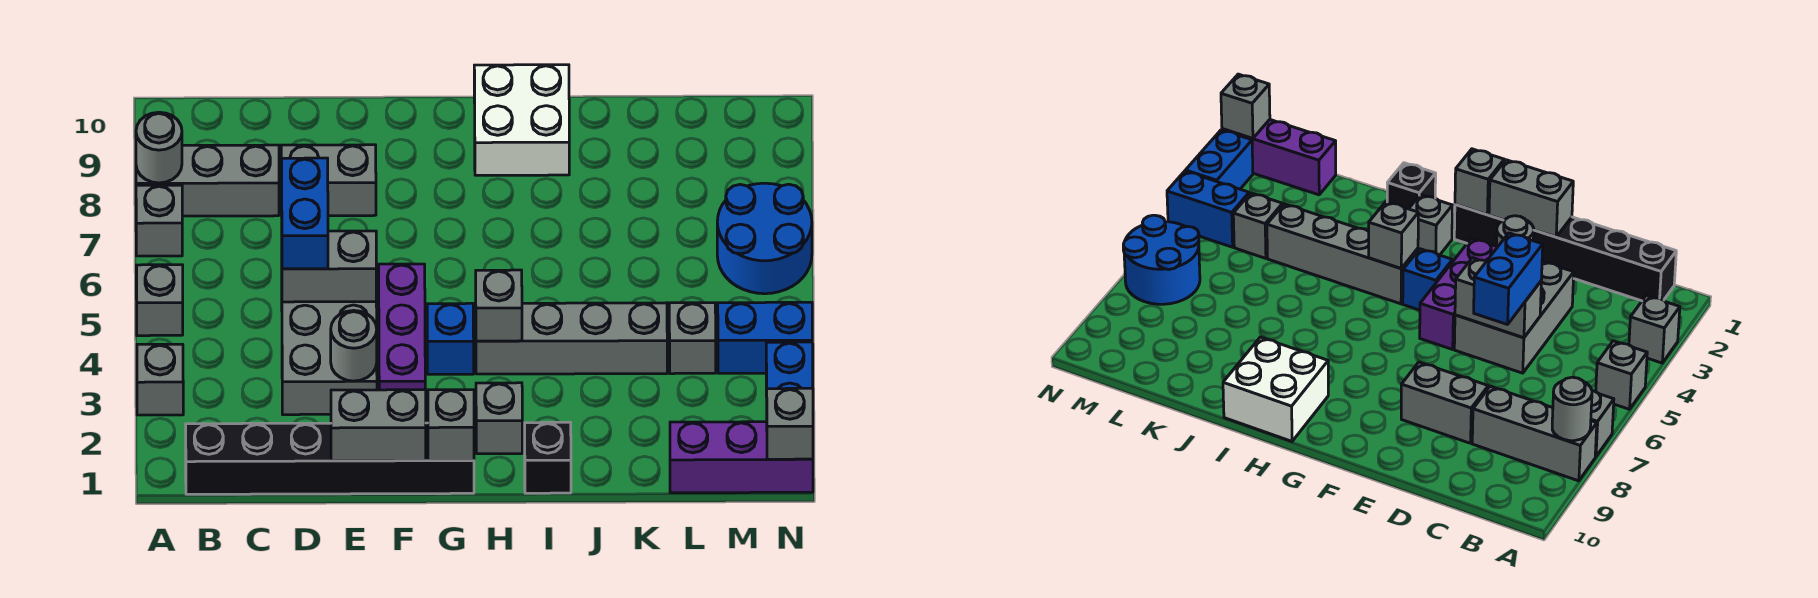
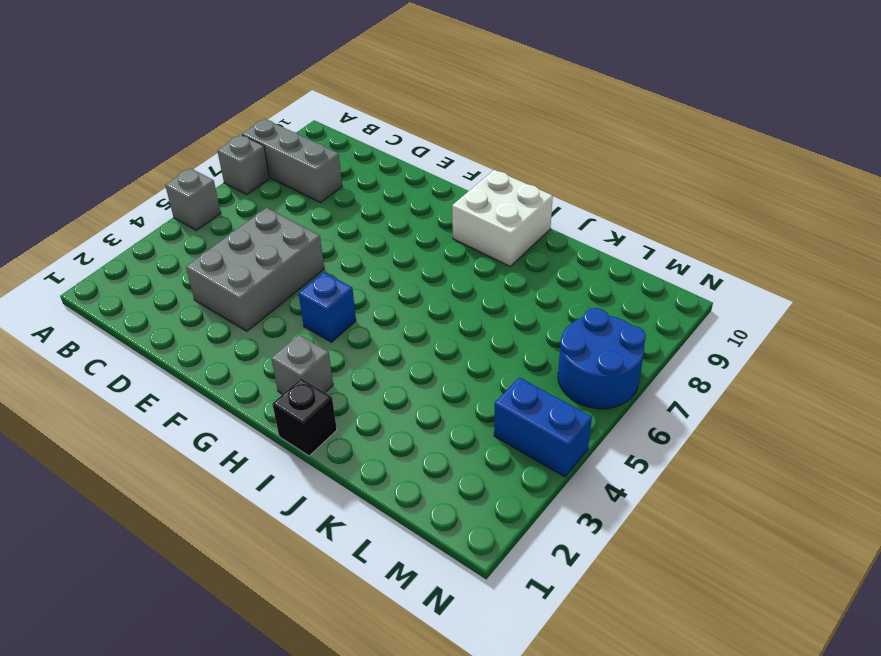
none -> grey 1x1 brick [137,344,183,415]
none -> black 1x6 brick [186,423,474,494]
none -> grey 1x2 brick [281,145,376,216]

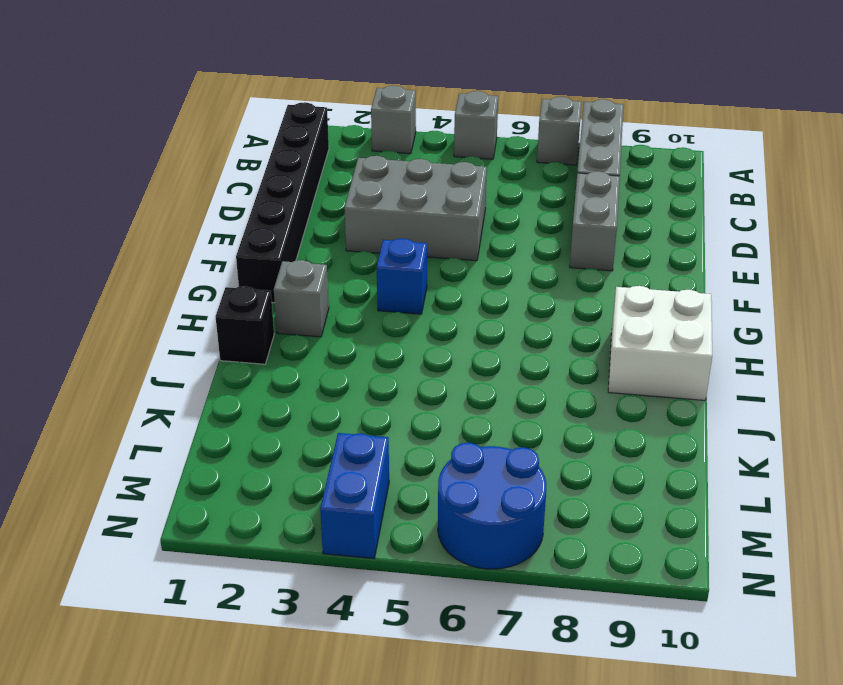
none -> purple 1x3 brick [379,264,425,390]
none -> grey 1x4 brick [476,303,667,374]
none -> purple 1x3 brick [670,422,813,493]

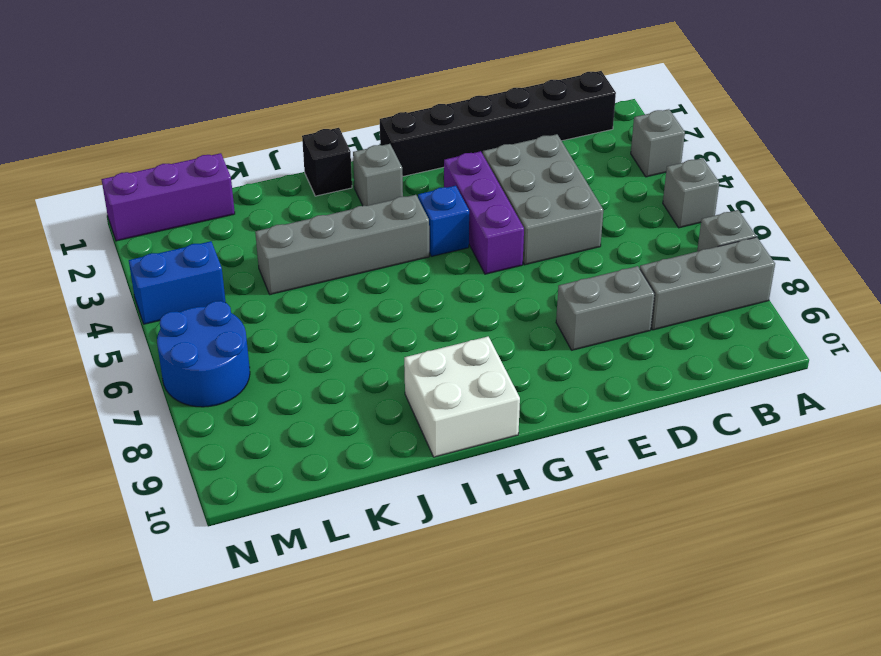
none -> grey 1x1 brick [669,303,716,374]
none -> blue 1x2 brick [766,342,813,396]
none -> grey 1x1 round brick [136,112,182,183]

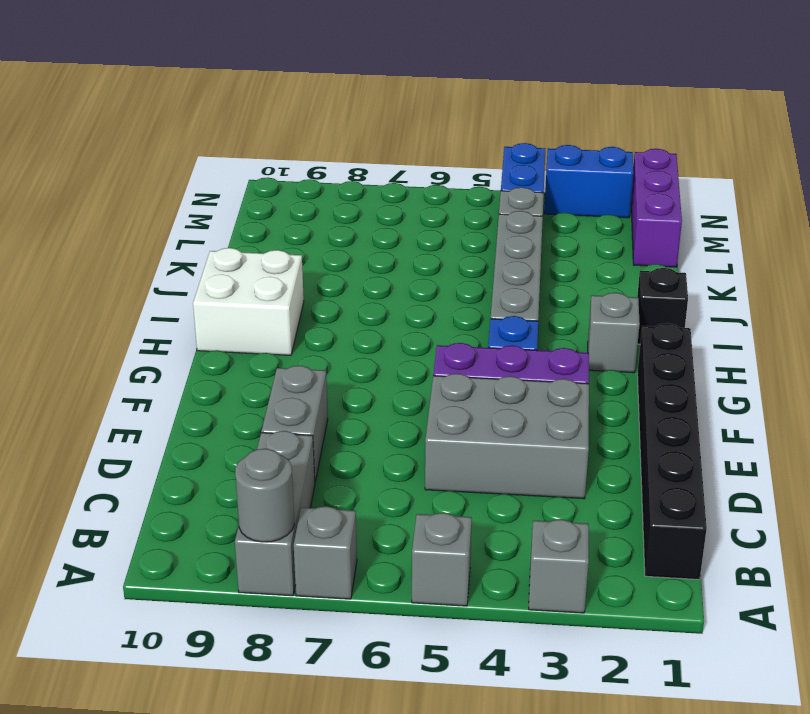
none -> blue 2x2 round brick [717,183,812,294]
none -> grey 1x2 brick [282,231,376,302]
none -> grey 1x2 brick [331,390,426,461]

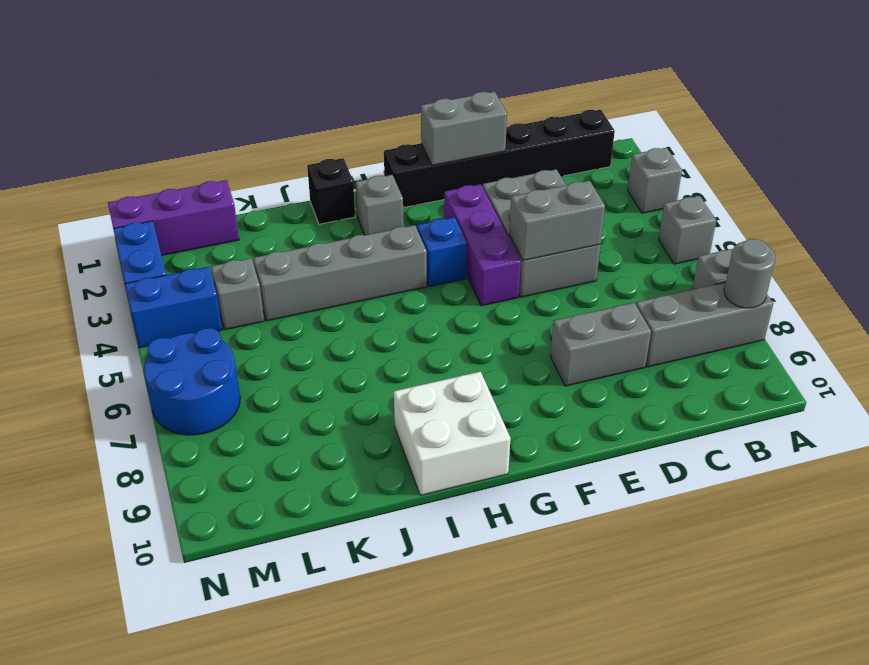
none -> grey 1x1 round brick [331,310,377,381]
none -> grey 1x1 brick [428,390,474,460]
none -> grey 1x1 brick [476,270,522,341]

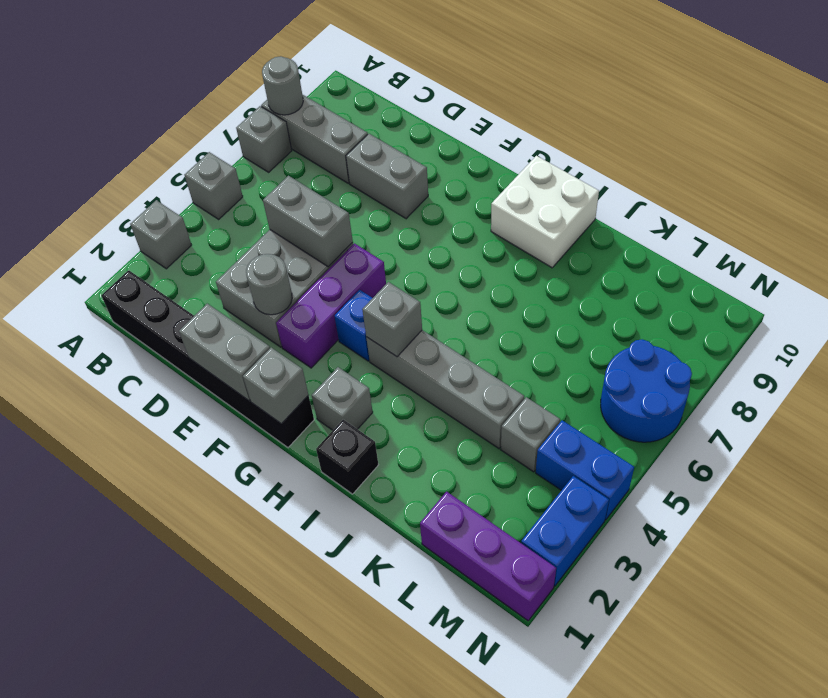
none -> grey 1x1 brick [767,388,813,459]
none -> blue 1x2 brick [282,158,328,269]

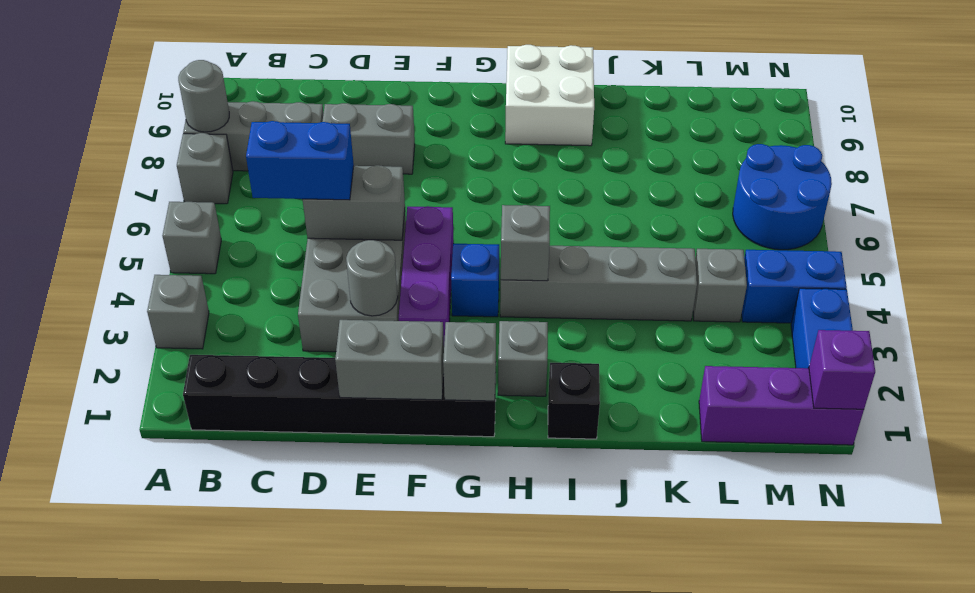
blue 1x2 brick [246,121,354,200] -> blue 1x2 brick turned to [282,158,328,269]
purple 1x1 brick [809,330,875,409] -> grey 1x1 brick [767,388,813,459]

